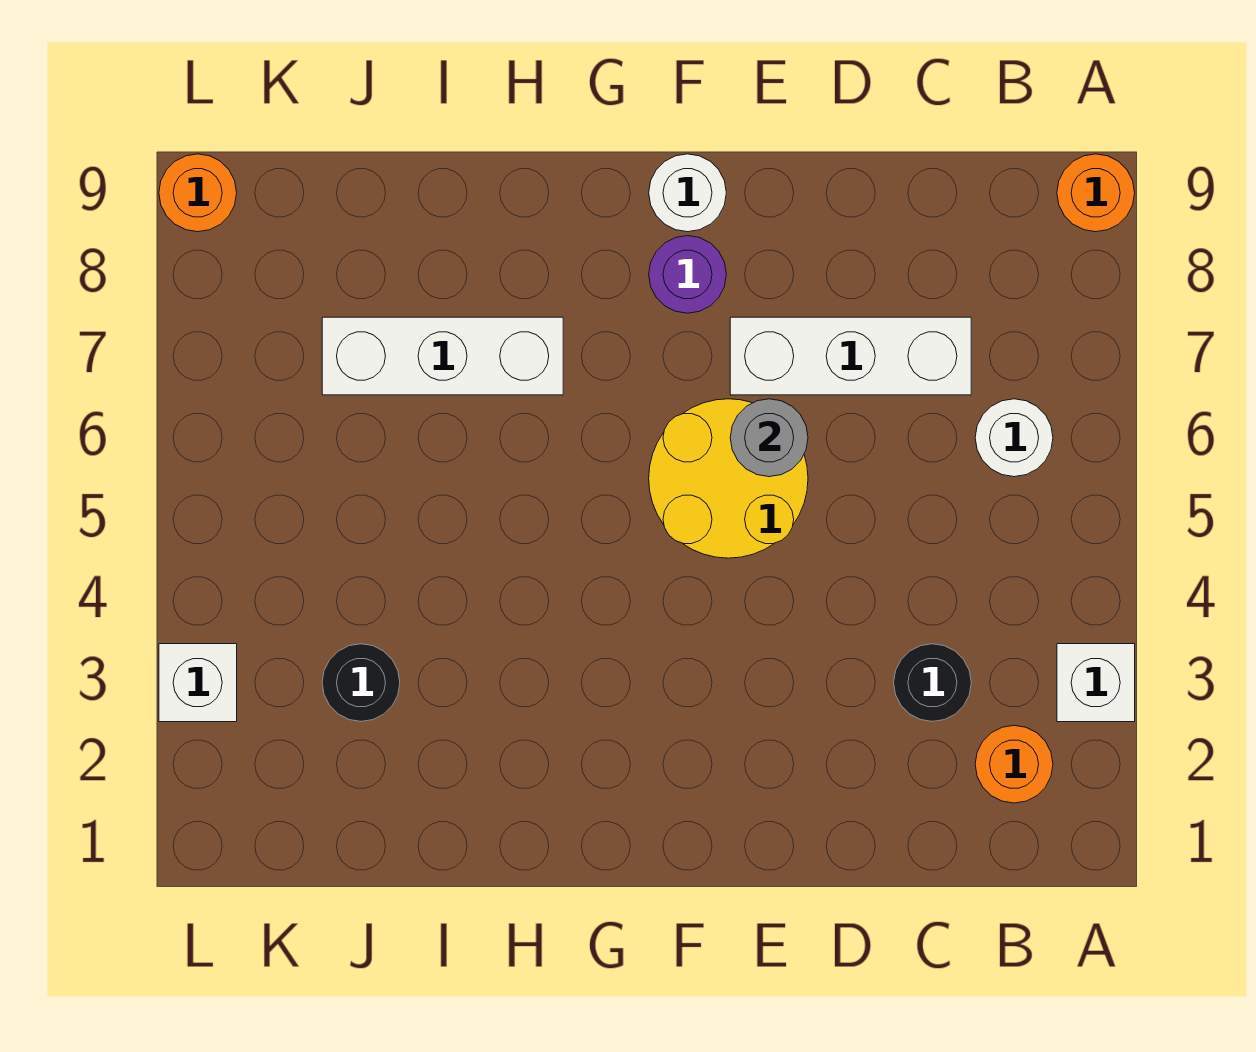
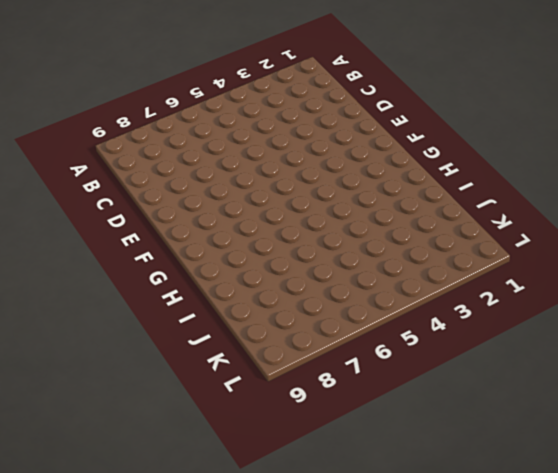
none -> white 1x1 brick [1057,644,1135,722]
none -> orange 1x1 round brick [1057,154,1135,232]
none -> orange 1x1 round brick [975,726,1053,803]

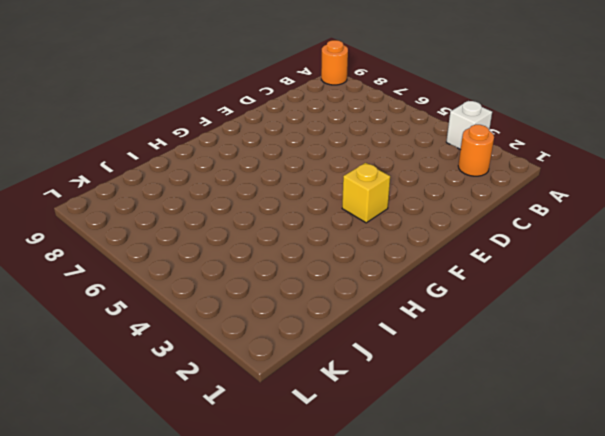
yellow 1x1 brick [342,163,390,223] -> none
none -> white 1x1 round brick [975,399,1053,477]
none -> black 1x1 round brick [894,644,971,721]
none -> white 1x3 brick [730,317,971,395]

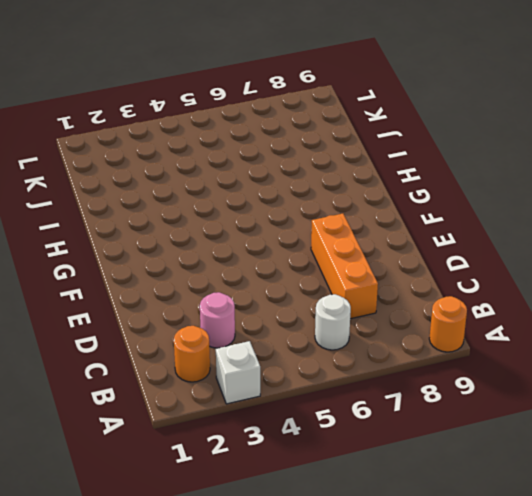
pink 1x1 round brick [200,292,235,348] -> black 1x1 round brick [894,644,971,721]
orange 1x3 brick [311,214,378,319] -> white 1x3 brick [730,317,971,395]
none -> yellow 2x2 round brick [649,399,808,558]
none -> purple 1x1 round brick [649,236,726,313]
none -> white 1x1 round brick [649,154,726,232]

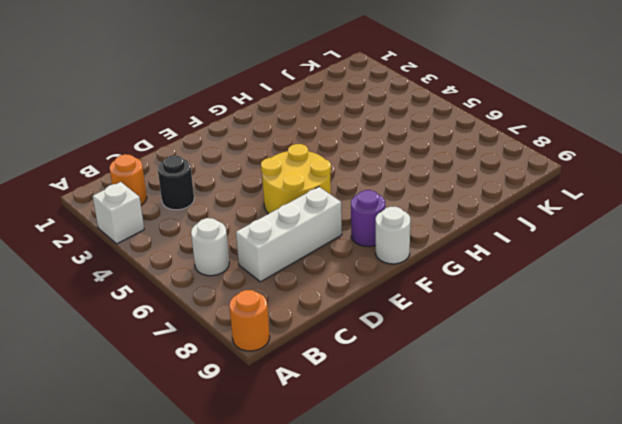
none -> white 1x3 brick [322,317,563,395]
none -> black 1x1 round brick [322,644,400,721]
none -> white 1x1 brick [159,644,237,722]

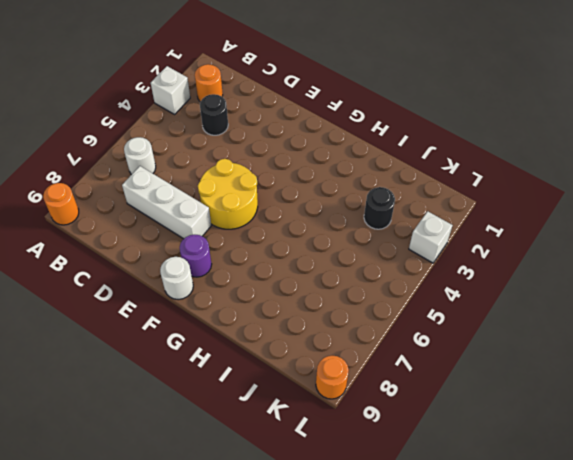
none -> white 1x3 brick [322,317,563,395]
none -> grey 1x1 round brick [730,399,808,477]

